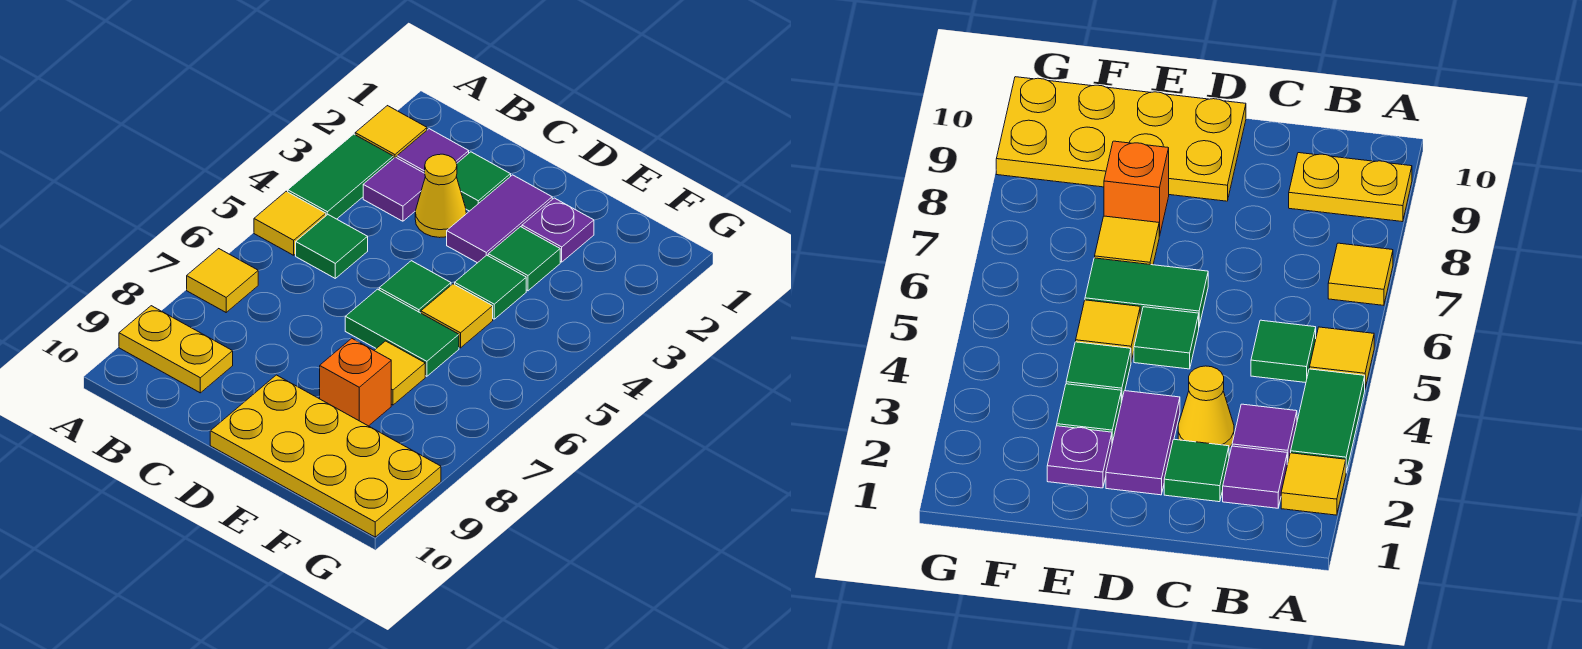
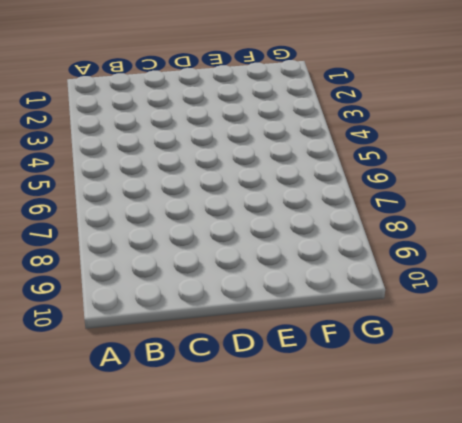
none -> yellow 1x1 tile [355,106,427,159]
none -> green 1x2 tile [288,134,393,219]
none -> yellow 1x1 tile [254,191,326,255]

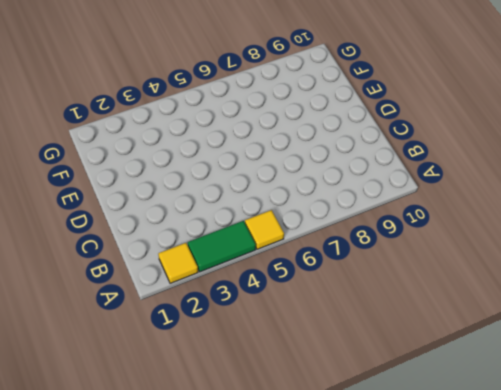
none -> yellow 1x1 tile [187,249,258,312]
none -> yellow 1x2 plate [119,306,233,393]
none -> purple 1x1 tile [397,129,469,173]

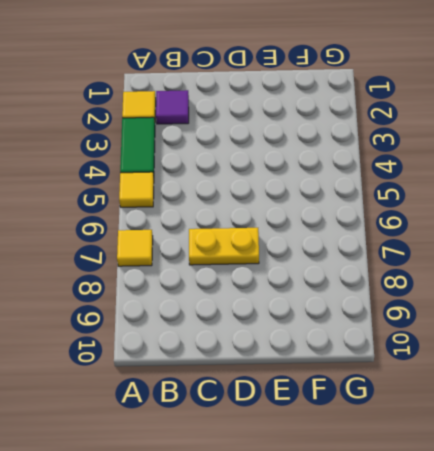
yellow 1x2 plate [189,228,259,265] -> yellow 1x2 plate moved to [119,306,233,393]
none -> purple 1x1 tile [363,157,425,221]
none -> green 1x1 tile [296,215,368,278]
none -> green 1x1 tile [456,152,511,211]

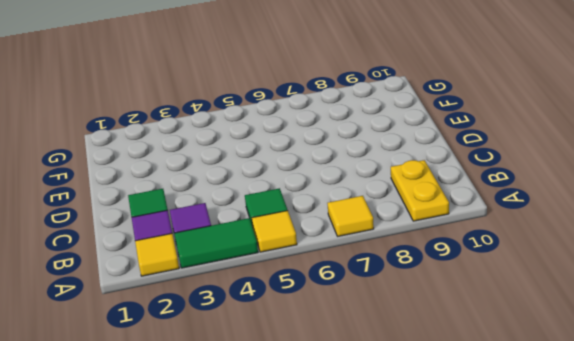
none -> yellow 1x1 cone [415,154,466,238]
none -> purple 1x2 tile [447,175,552,263]
none -> green 1x1 tile [379,261,451,313]

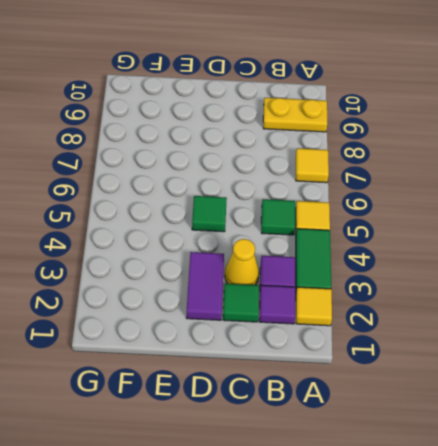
none -> green 1x2 tile [345,289,459,376]
none -> yellow 2x4 plate [210,375,441,537]
none -> purple 1x1 plate [522,198,594,262]

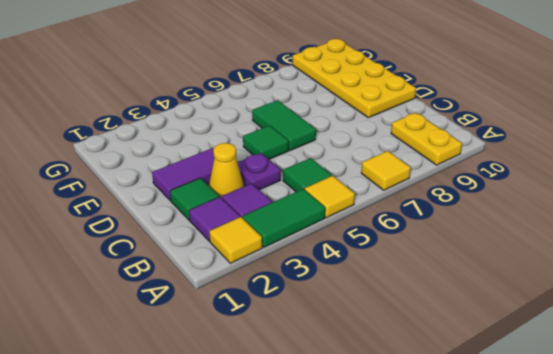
purple 1x1 plate [238,153,281,190] -> purple 1x1 plate moved to [522,198,594,262]
none -> green 1x1 tile [488,227,560,291]
none -> green 1x1 tile [455,255,526,319]
none -> yellow 1x1 tile [421,284,493,348]

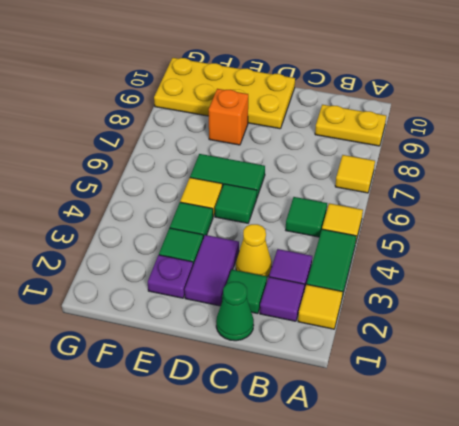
green 1x1 cone [216,282,254,341] -> none
none -> yellow 1x1 tile [374,341,425,405]

